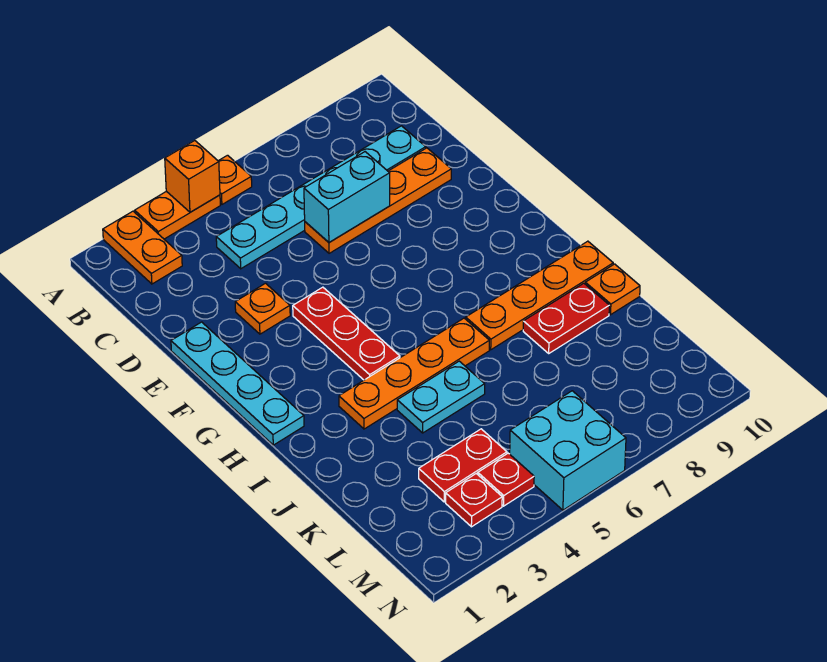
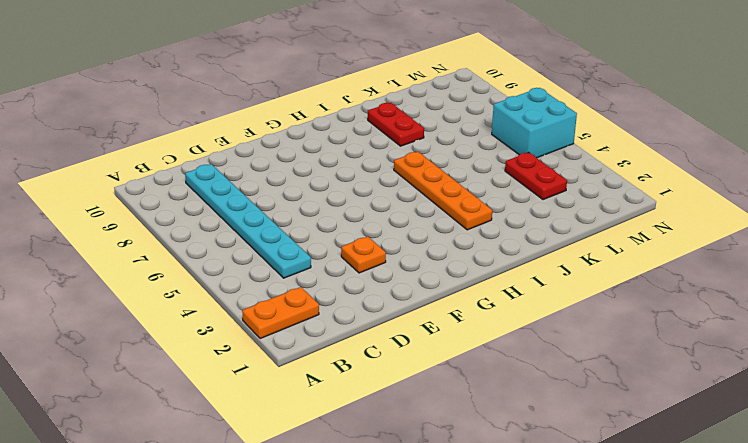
none -> orange 1x2 plate [135,191,220,239]
none -> orange 1x1 plate [219,155,252,204]
none -> orange 1x4 plate [305,148,451,253]

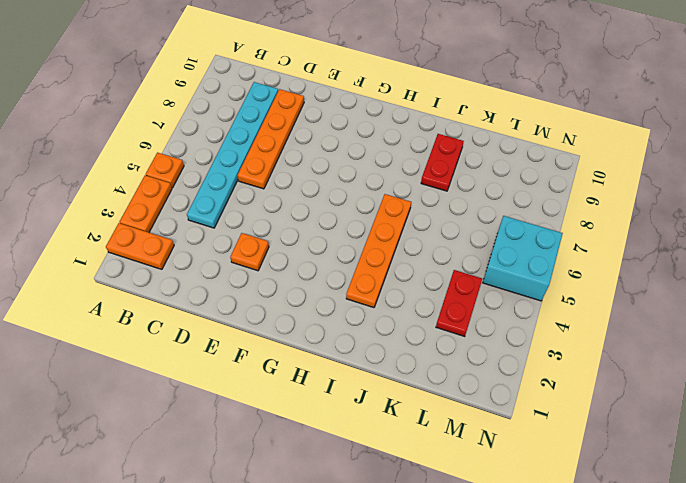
none -> cyan 1x4 plate [171,322,304,445]
none -> red 1x3 plate [293,287,400,380]
none -> orange 1x4 plate [466,241,613,350]

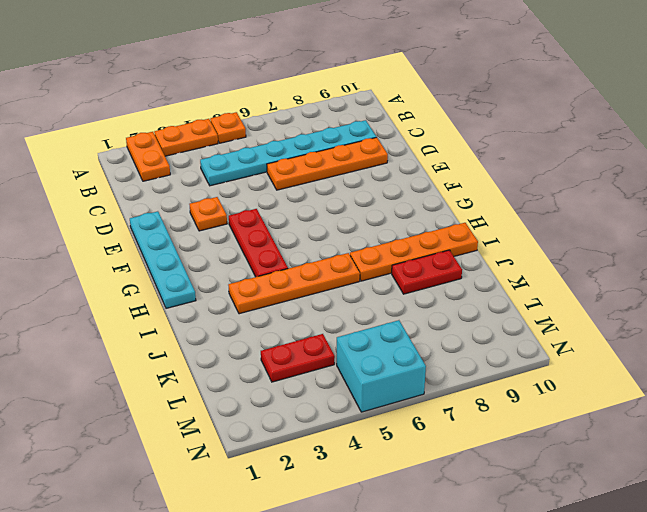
none -> cyan 1x2 plate [397,361,485,433]
none -> orange 1x1 plate [585,264,640,315]
none -> red 1x1 plate [446,474,502,527]

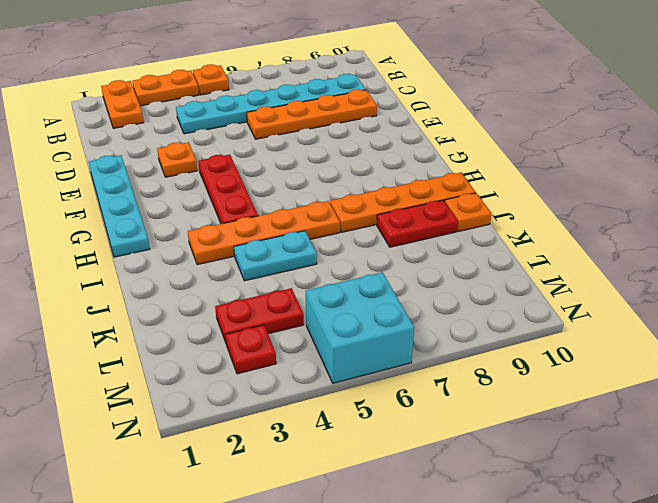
none -> red 1x1 plate [478,453,534,506]
none -> orange 1x1 brick [165,141,220,212]
none -> cyan 1x2 brick [304,152,390,242]

